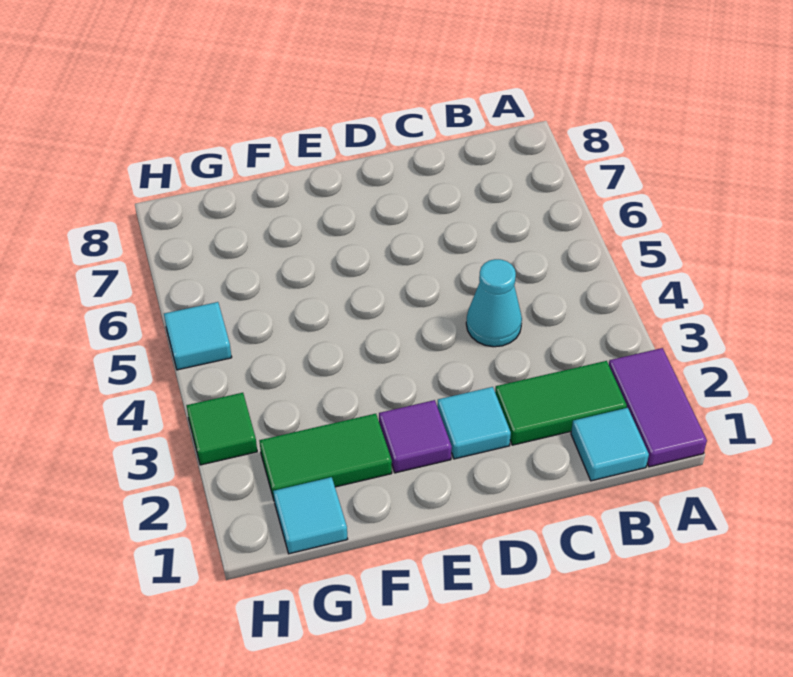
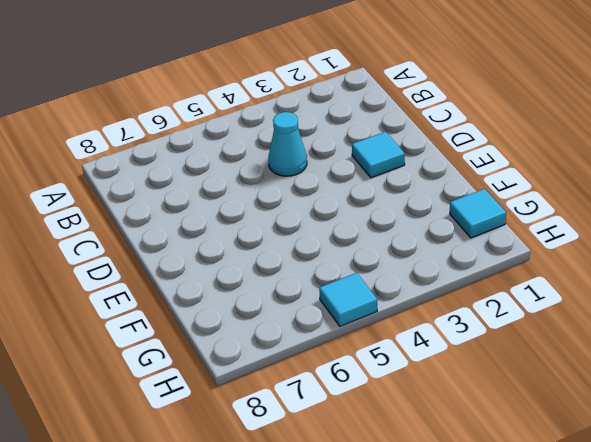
none -> purple 1x2 tile [609,348,707,467]
none -> cyan 1x1 tile [571,408,649,481]

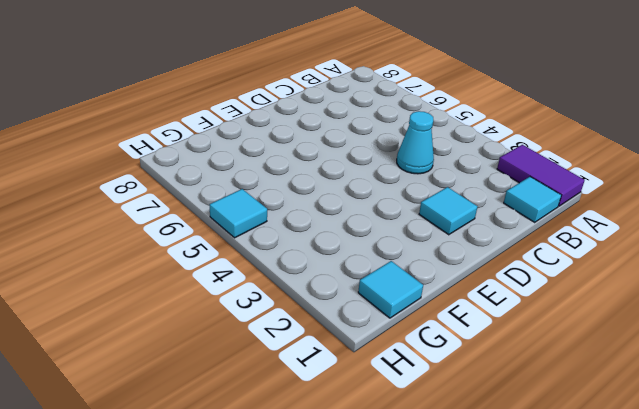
none -> green 1x2 tile [495,361,627,445]
none -> purple 1x1 tile [379,400,452,473]

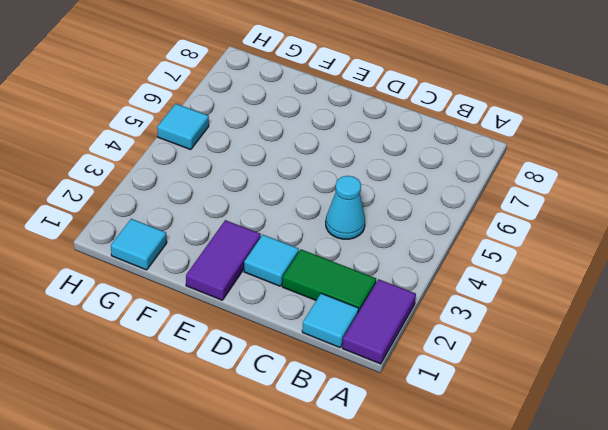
purple 1x2 tile [186,220,261,300] -> purple 1x1 tile [379,400,452,473]
none -> green 1x2 tile [259,414,392,499]
none -> green 1x1 tile [186,393,257,465]

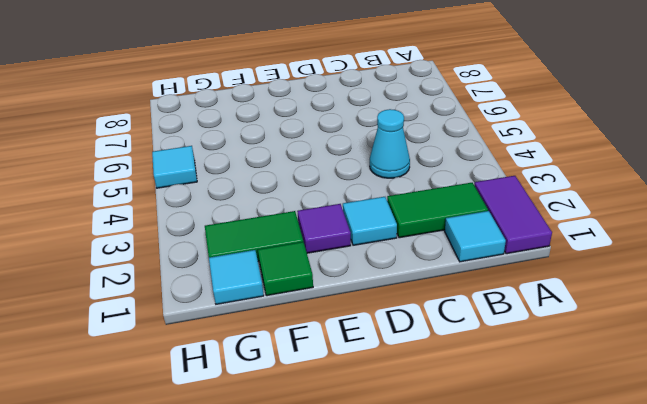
green 1x1 tile [258,242,313,296] -> green 1x1 tile moved to [186,393,257,465]

